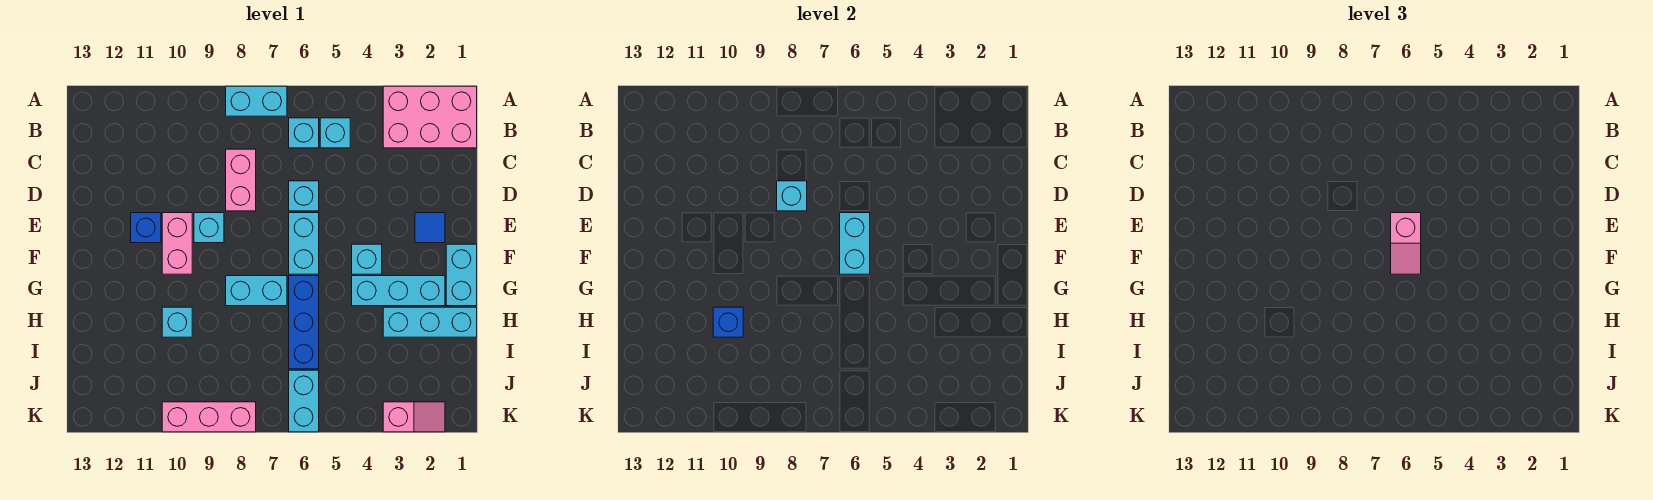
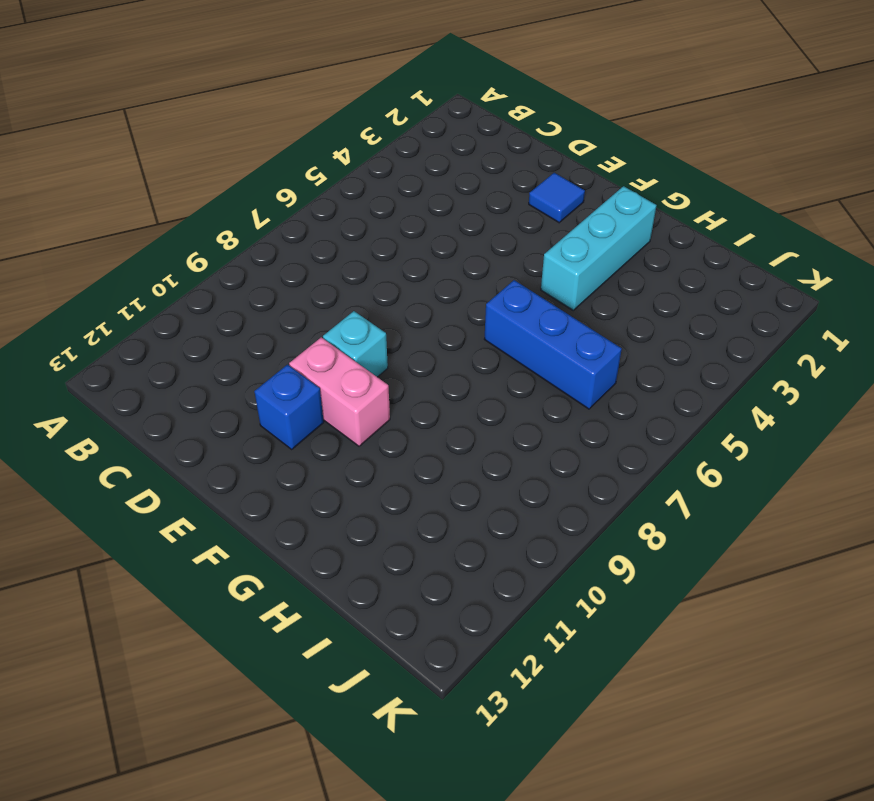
none -> pink 2x3 brick [383,86,477,148]
none -> cyan 1x2 brick [226,86,287,116]
none -> cyan 1x1 brick [320,118,350,148]

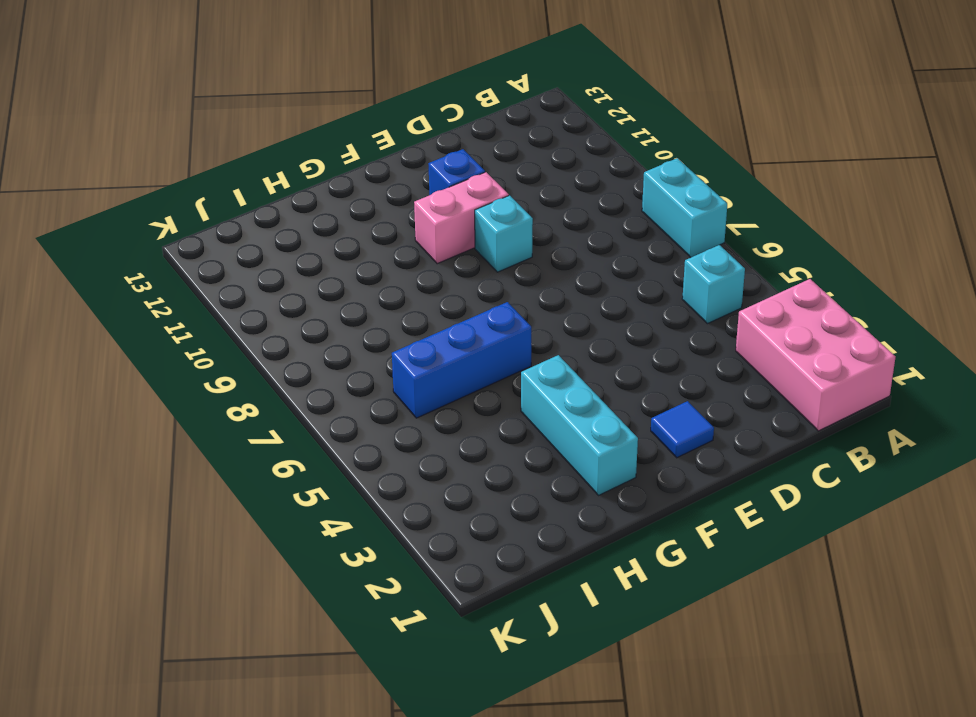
none -> cyan 1x1 brick [289,118,319,148]
none -> pink 1x2 brick [226,149,256,211]
none -> cyan 1x1 brick [289,181,319,211]

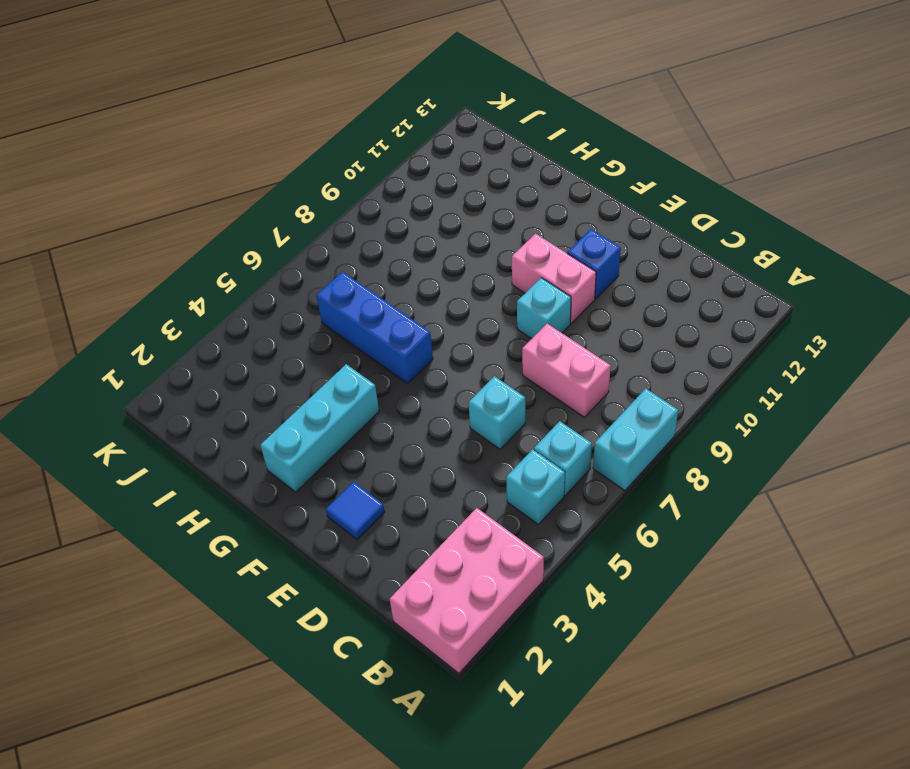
none -> cyan 1x2 brick [289,213,319,274]
none -> cyan 1x2 brick [446,244,477,306]
none -> cyan 1x1 brick [352,244,382,274]

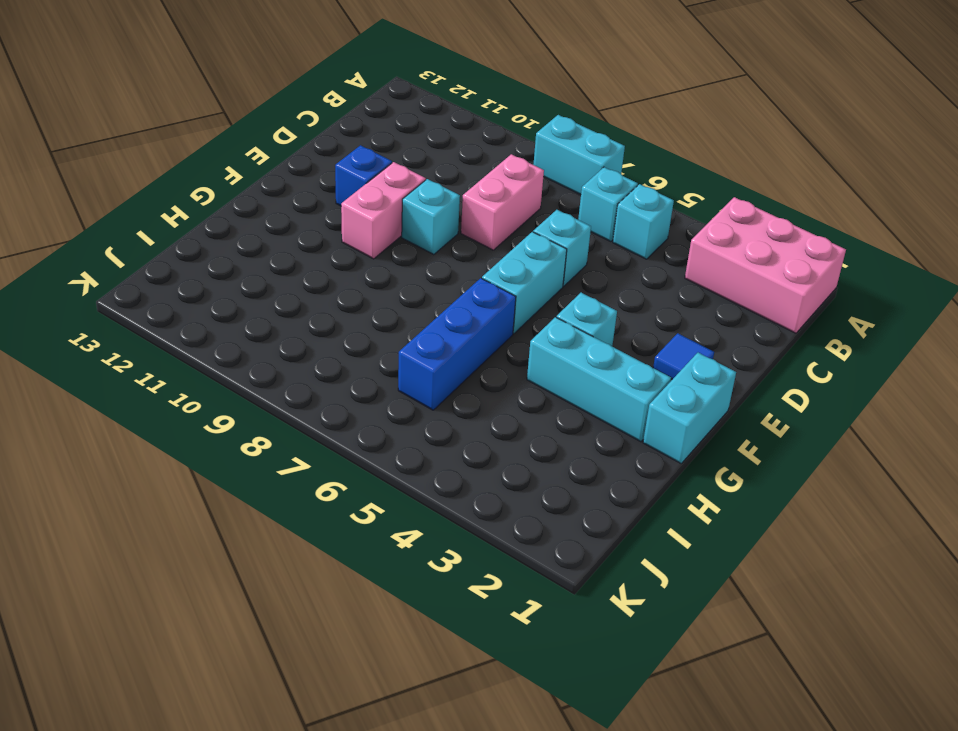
none -> cyan 1x2 brick [226,276,287,306]
none -> cyan 1x3 brick [383,307,477,337]
none -> cyan 1x1 brick [162,307,192,337]

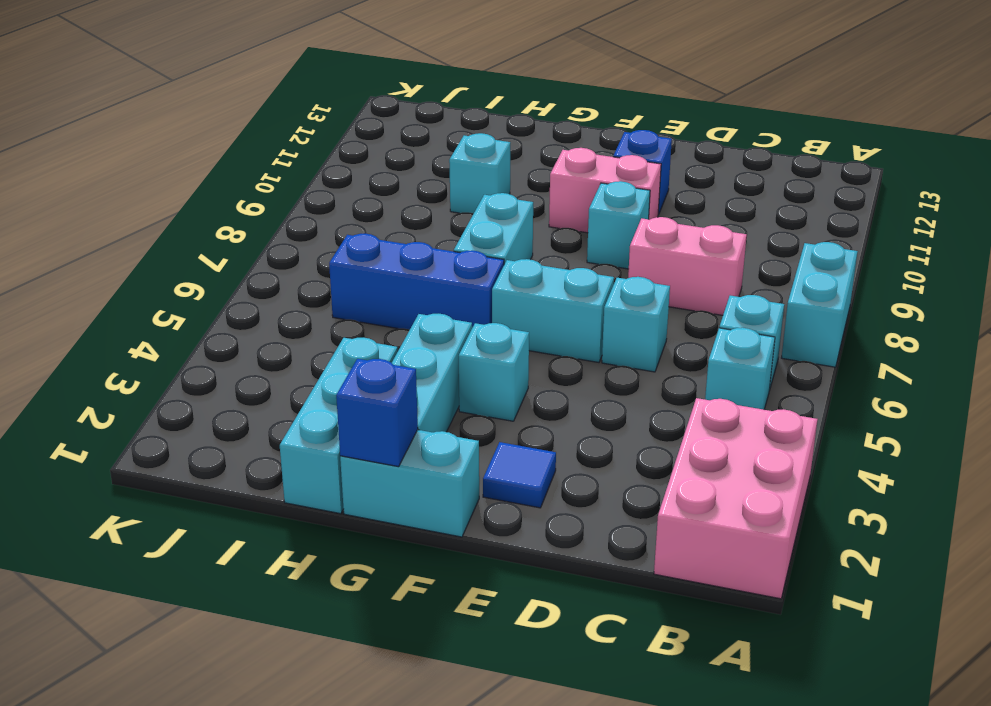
blue 1x1 brick [336,359,418,467] -> blue 1x1 brick moved to [713,307,743,337]
none -> cyan 1x2 brick [289,370,319,432]
none -> pink 1x2 slope [383,402,445,432]
none -> pink 1x3 brick [162,402,256,432]

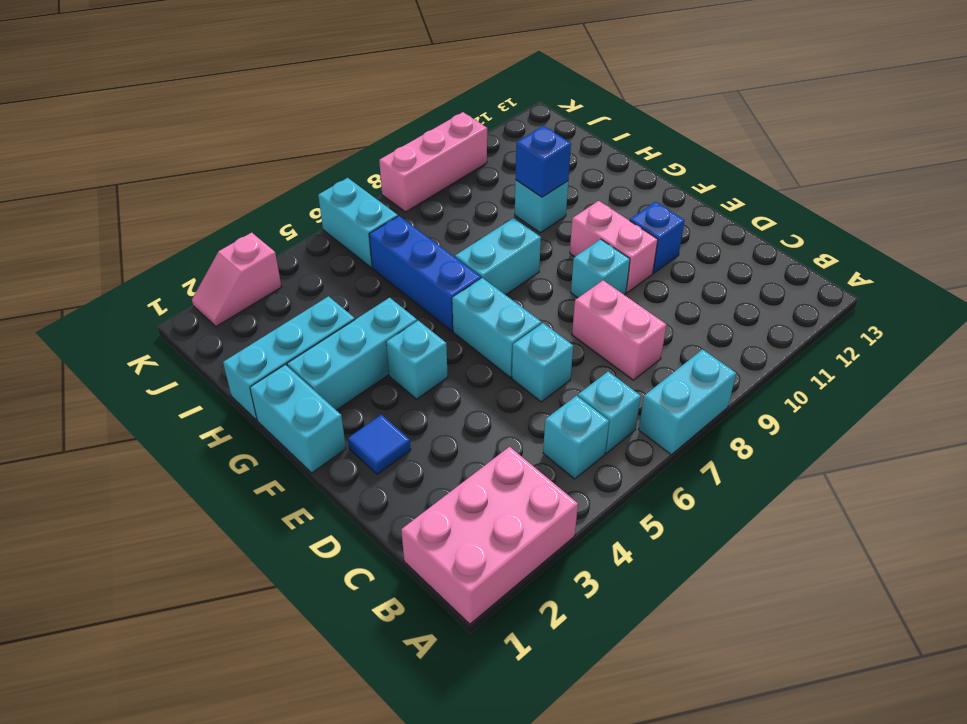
none -> cyan 1x1 brick [777,181,807,211]
none -> cyan 1x2 brick [840,213,870,274]
none -> pink 1x2 slope [1391,213,1421,274]

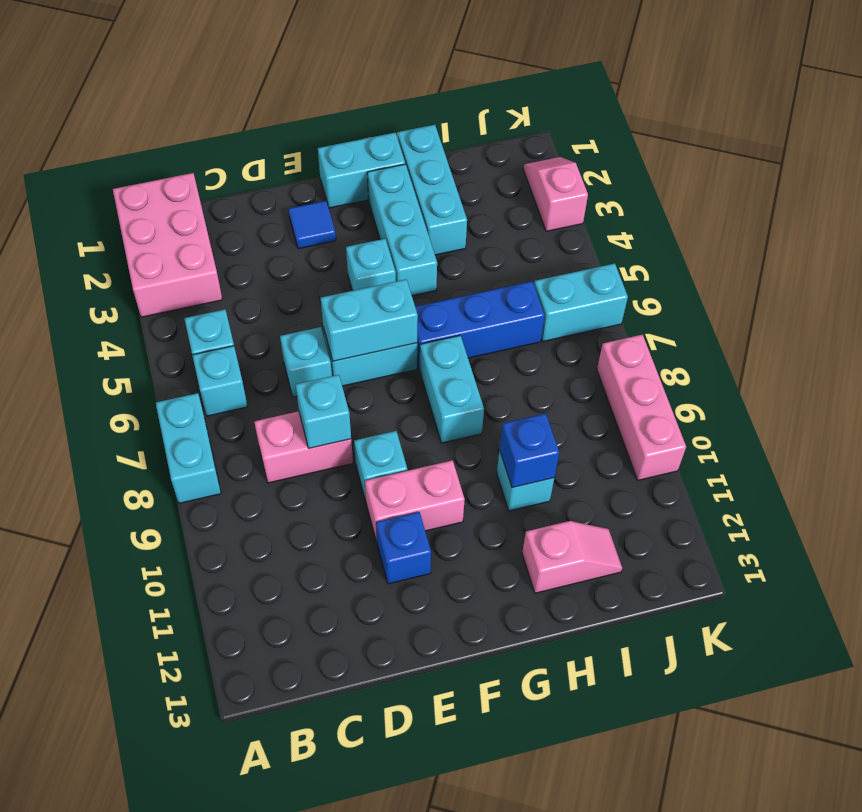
pink 1x2 slope [522,521,622,593] -> pink 1x2 slope moved to [1391,213,1421,274]

